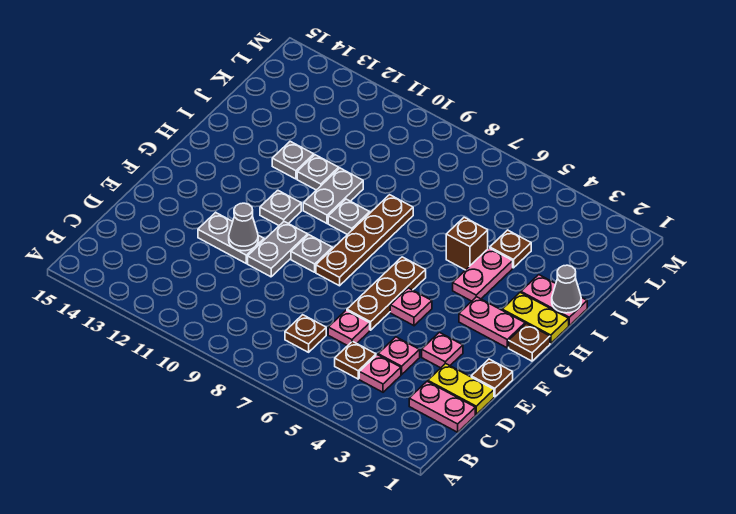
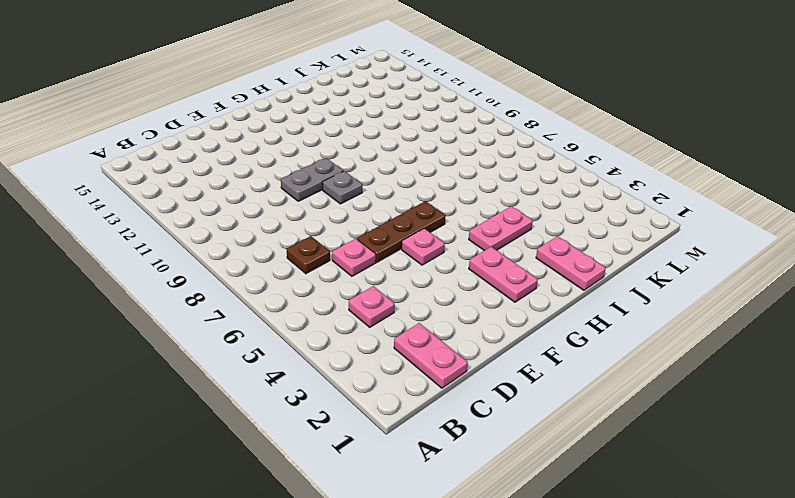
none -> brown 1x1 plate [335,341,376,379]
none -> yellow 1x2 plate [428,363,494,414]
none -> pink 1x1 plate [378,337,420,374]

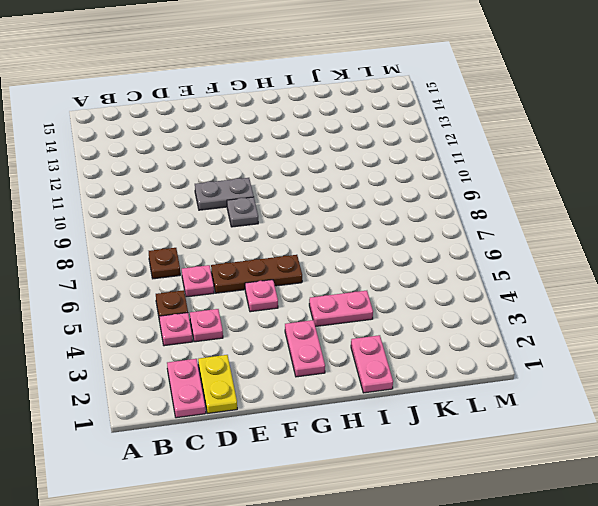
none -> brown 1x1 plate [471,359,513,397]
none -> pink 1x1 plate [422,332,463,368]
none -> grey 1x2 plate [198,212,264,263]

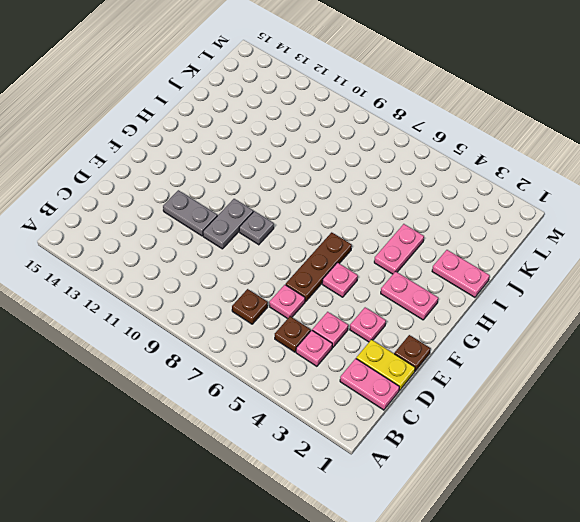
none -> brown 1x4 plate [316,195,413,286]
none -> brown 1x1 plate [509,323,550,361]
none -> grey 1x1 plate [260,190,301,225]

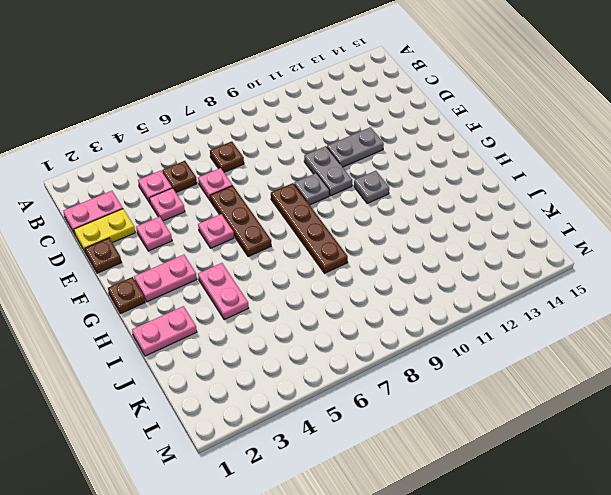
none -> yellow 1x2 plate [502,292,569,343]
none -> grey 1x1 plate [328,199,370,235]
none -> grey 1x2 plate [303,168,363,223]

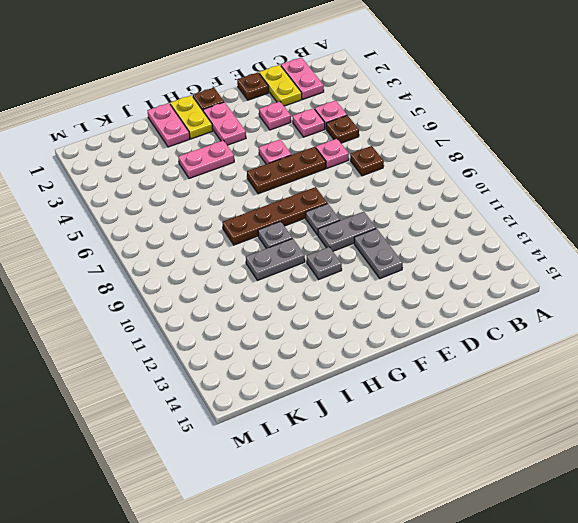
none -> brown 1x1 brick [446,217,488,270]
none -> grey 1x1 plate [297,155,339,190]
none -> grey 1x1 plate [272,141,314,179]

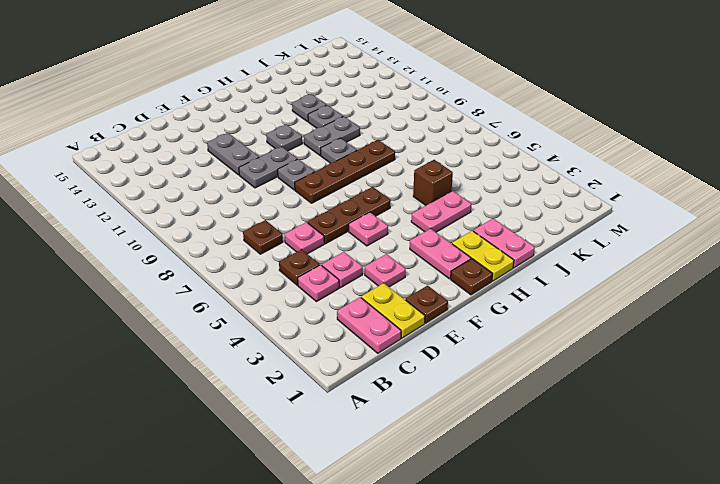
none -> brown 1x1 plate [490,230,531,268]
none -> grey 1x1 cone [229,203,258,251]
none -> grey 1x1 cone [552,265,581,313]

